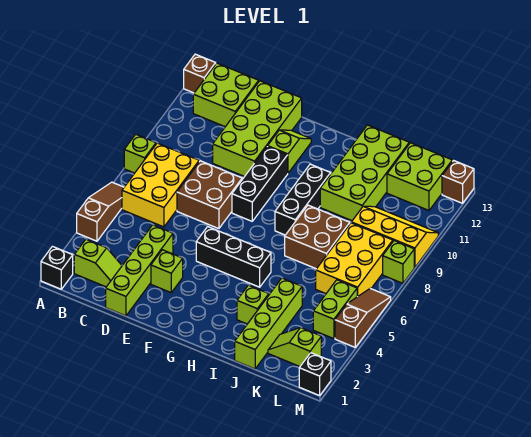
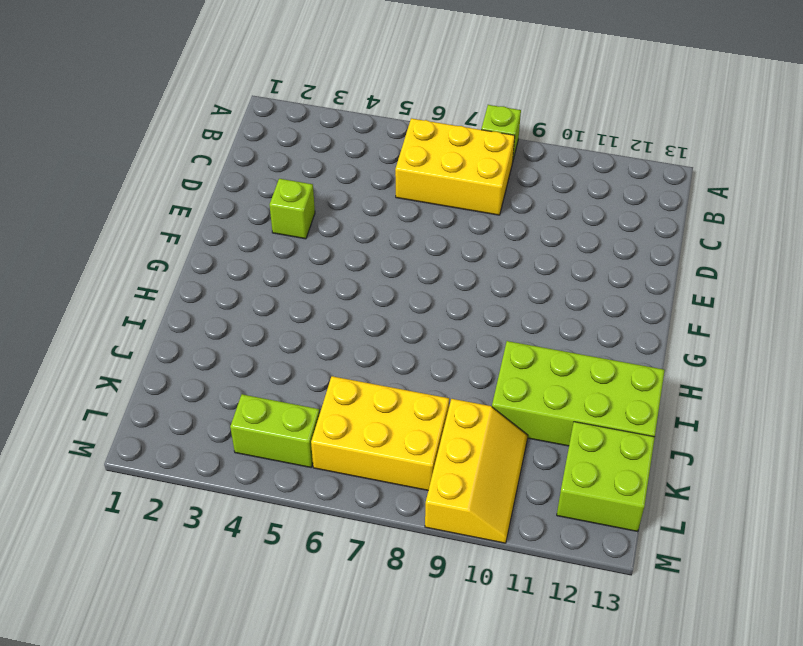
none -> black 1x1 brick [41,246,73,289]
none -> brown 1x3 slope [77,182,124,241]
none -> brown 1x1 brick [184,54,216,93]

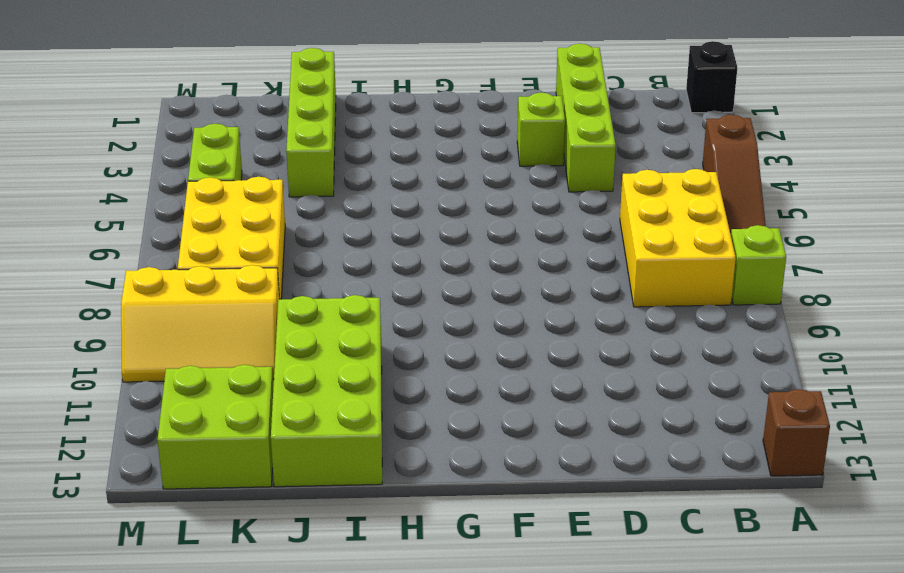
none -> lime 1x2 slope [74,239,122,287]
none -> lime 2x2 brick [193,63,259,127]
none -> brown 2x2 brick [177,161,242,229]

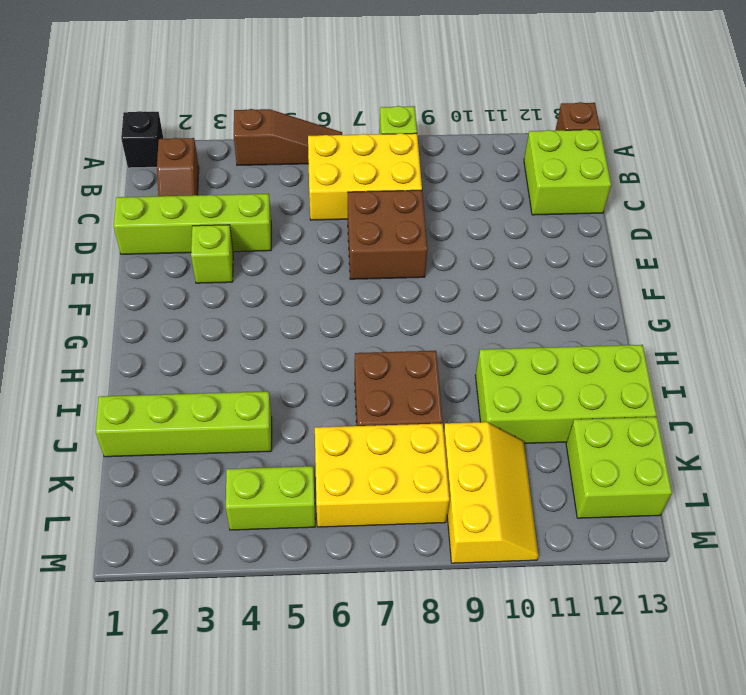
brown 1x2 slope [157,138,199,196] -> lime 1x2 slope [74,239,122,287]
none -> lime 2x4 brick [213,81,302,177]
none -> black 1x3 brick [196,227,271,287]
none -> black 1x3 brick [232,146,288,221]

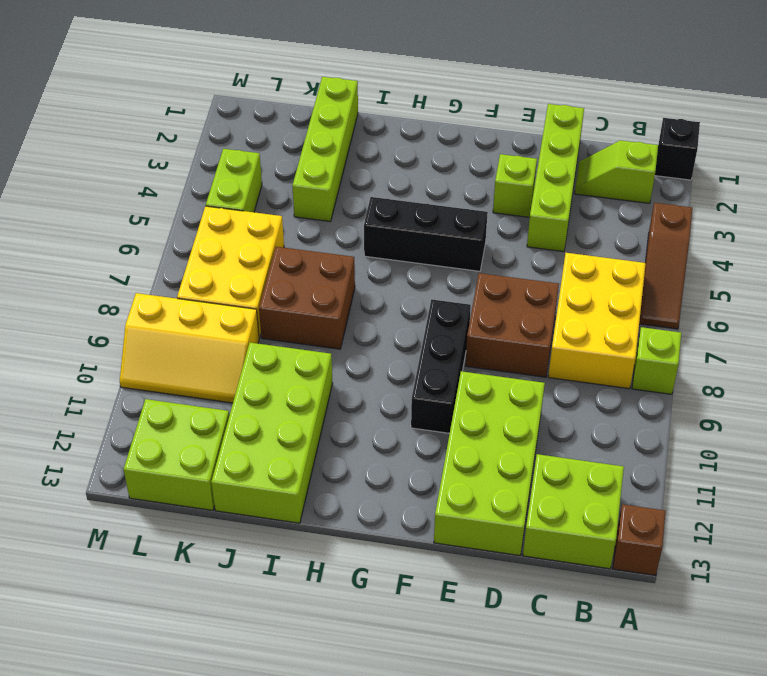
none -> lime 1x2 slope [268,130,311,173]
none -> black 1x3 brick [275,164,331,235]
none -> lime 1x1 brick [237,285,269,324]

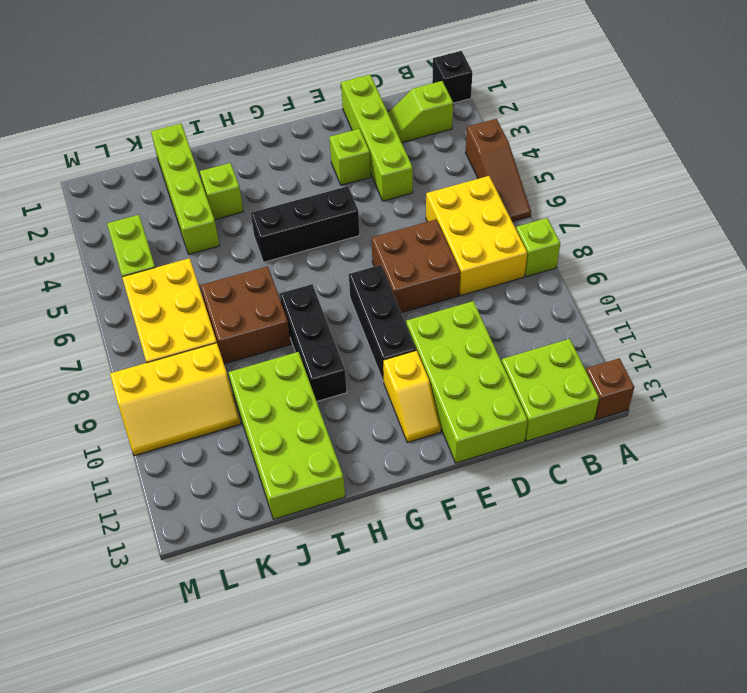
yellow 1x2 slope [383,351,441,443] -> lime 1x2 slope [268,130,311,173]
none -> lime 1x2 slope [268,328,321,366]
none -> lime 2x2 brick [387,143,452,210]
none -> black 1x1 brick [299,353,331,395]

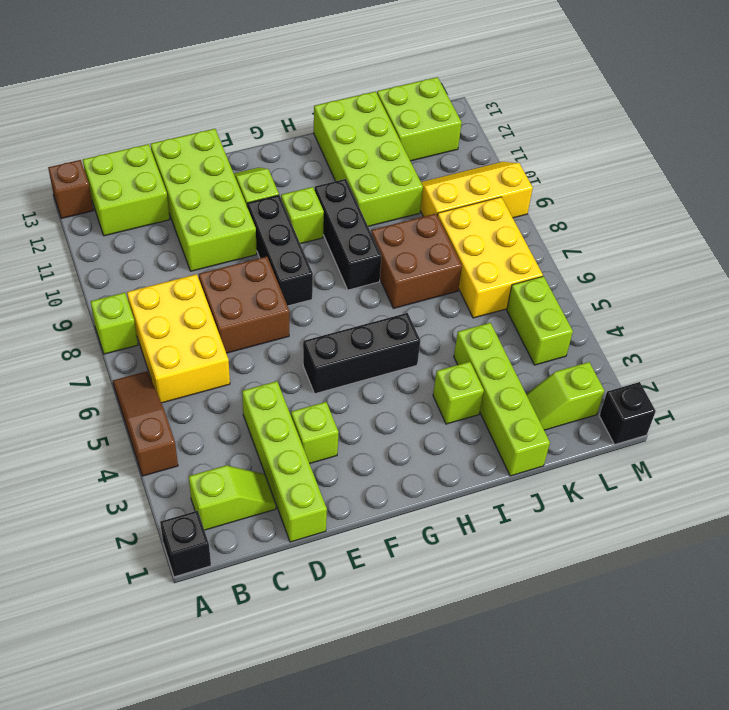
lime 1x1 brick [281,187,324,244] -> lime 1x1 brick moved to [383,241,414,283]
none -> brown 1x3 slope [335,289,391,347]
none -> brown 1x1 brick [442,161,474,203]

